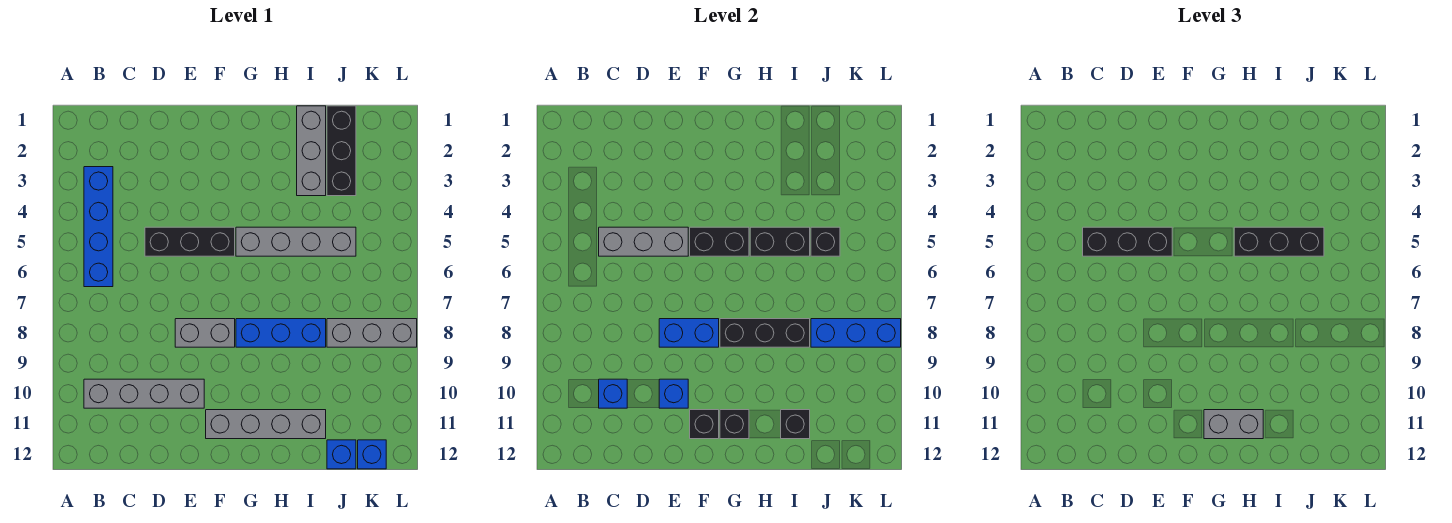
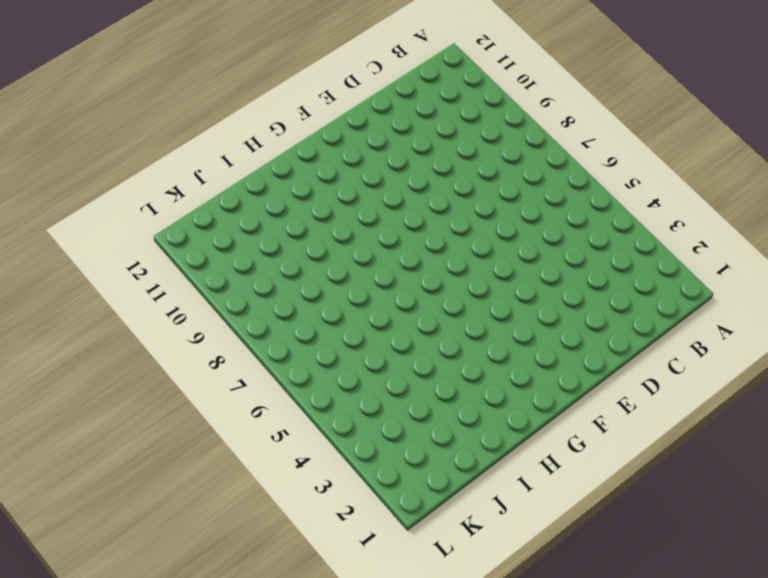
none -> blue 1x4 brick [84,167,113,287]
none -> grey 1x4 brick [84,379,204,408]
none -> black 1x3 brick [145,227,235,256]

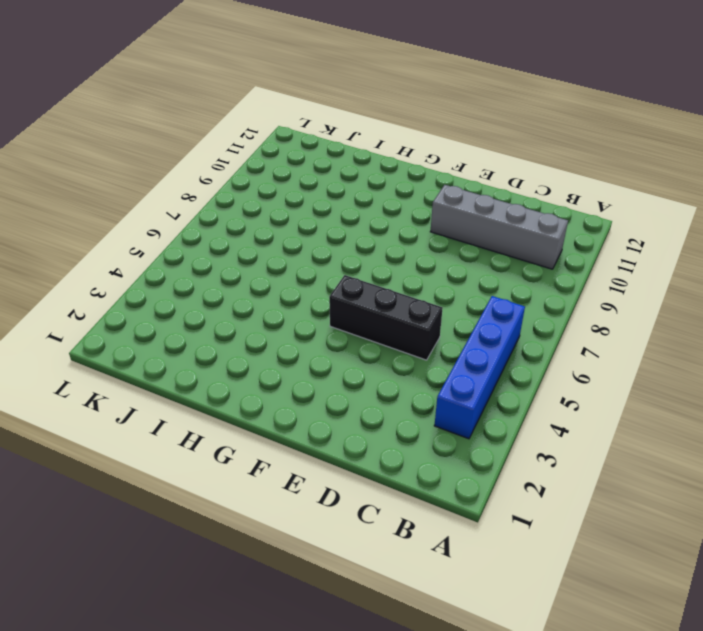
none -> grey 1x2 brick [175,319,235,347]
none -> grey 1x4 brick [206,410,326,439]
none -> grey 1x4 brick [236,227,356,256]

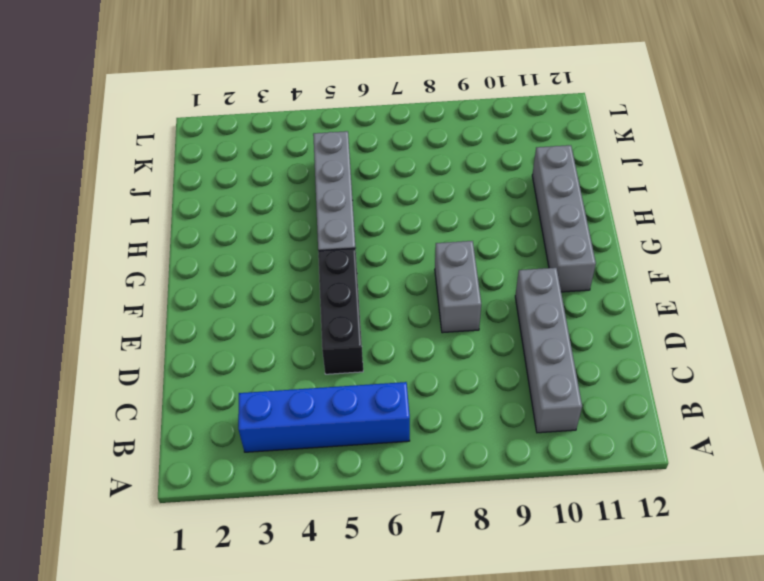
none -> blue 1x3 brick [236,319,326,347]
none -> grey 1x3 brick [297,106,326,196]
none -> black 1x3 brick [327,106,356,196]

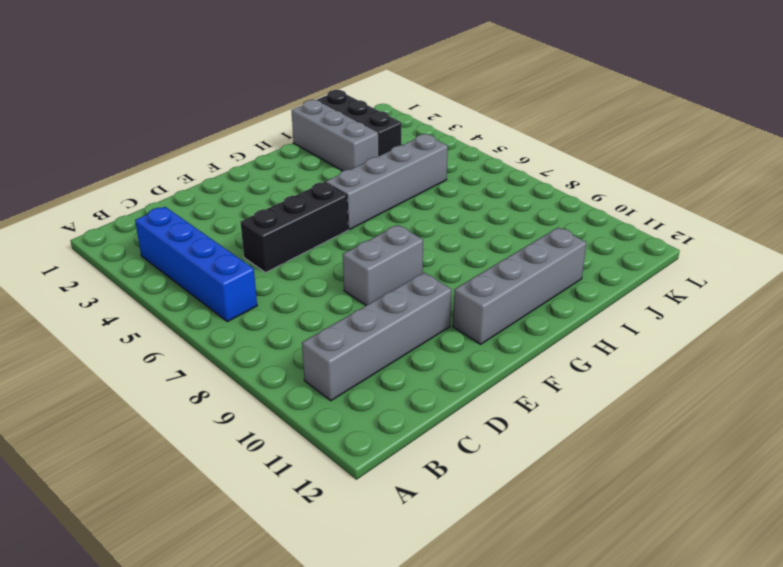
none -> blue 1x3 brick [236,319,326,347]
none -> grey 1x3 brick [327,319,417,347]
none -> blue 1x1 brick [327,440,356,469]

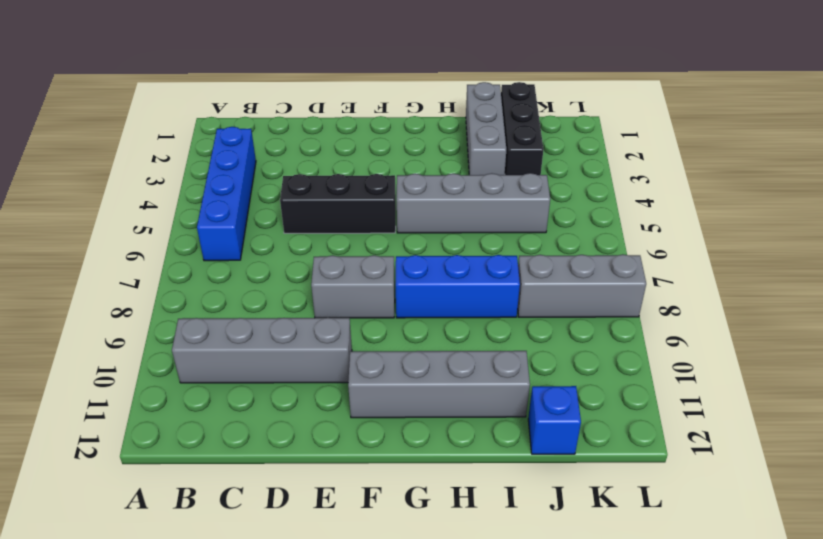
none -> blue 1x1 brick [358,440,386,469]
none -> grey 1x3 brick [599,227,688,256]
none -> blue 1x1 brick [599,379,627,408]

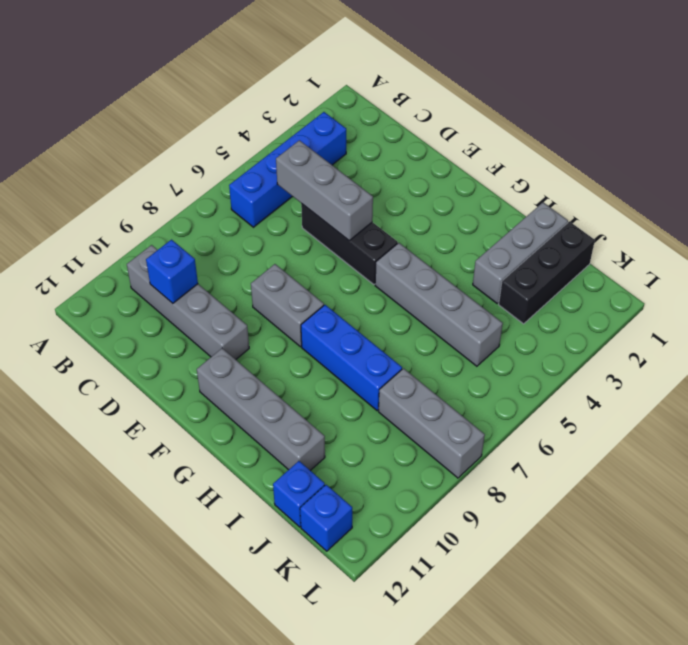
none -> blue 1x2 brick [659,319,719,347]
none -> blue 1x1 brick [659,379,688,408]
none -> black 1x2 brick [690,227,749,256]

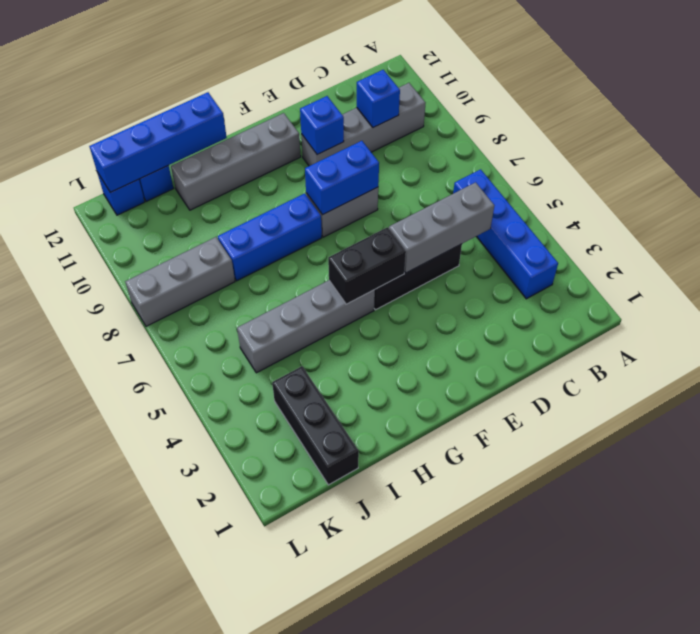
blue 1x4 brick [89,92,227,192] -> none
none -> grey 1x3 brick [297,106,326,196]
none -> black 1x1 brick [690,410,719,439]
none -> black 1x3 brick [720,319,810,347]

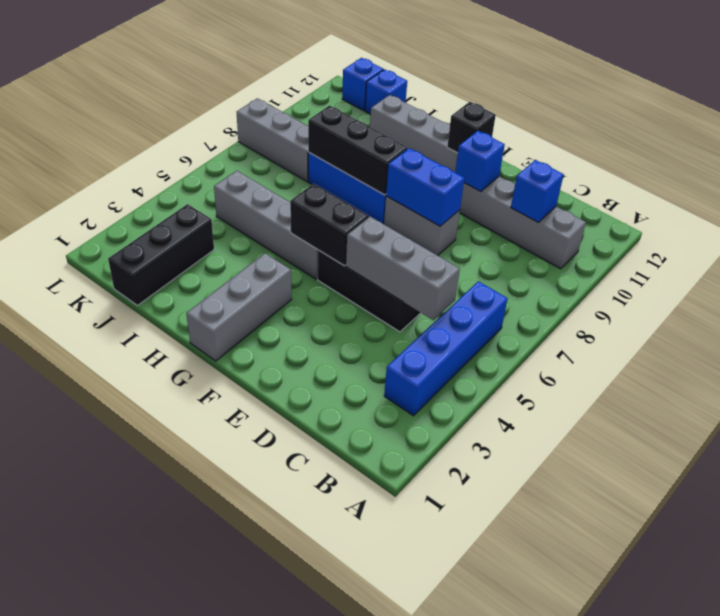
grey 1x3 brick [186,253,292,361] -> grey 1x3 brick moved to [297,106,326,196]
none -> black 1x1 brick [720,410,749,439]
none -> black 1x2 brick [750,227,810,256]
none -> black 1x1 brick [781,410,810,439]

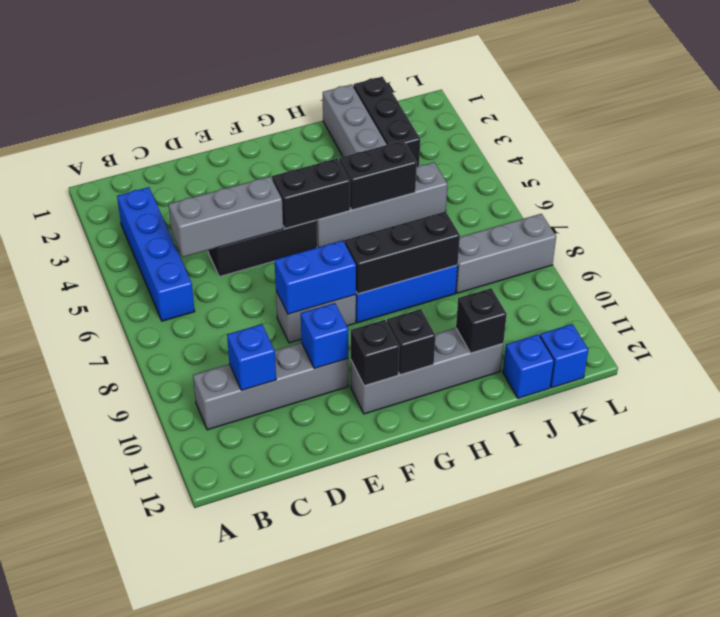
none -> black 1x1 brick [811,227,840,256]
none -> blue 1x3 brick [811,319,901,347]
none -> black 1x3 brick [1083,227,1172,256]

